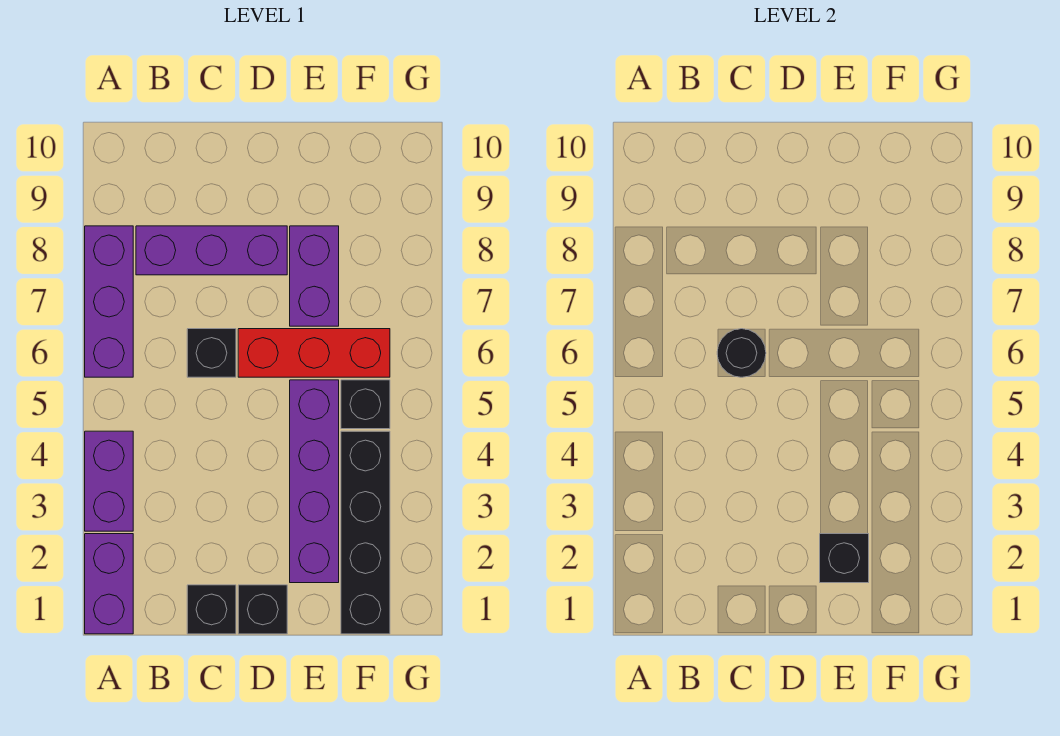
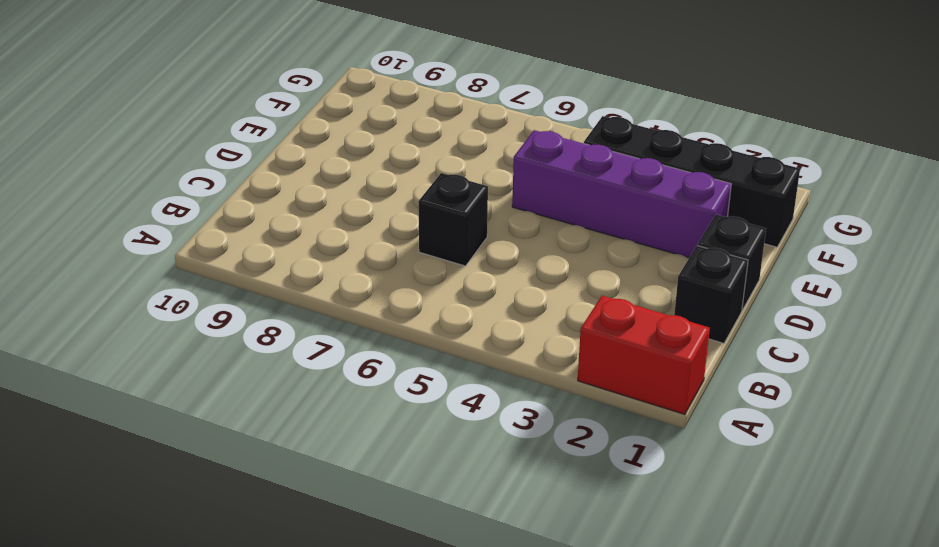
red 1x2 brick [578,296,710,414] -> purple 1x2 brick [85,534,133,634]
none -> purple 1x2 brick [85,431,133,531]
none -> purple 1x3 brick [85,226,133,377]
none -> purple 1x3 brick [136,226,287,275]

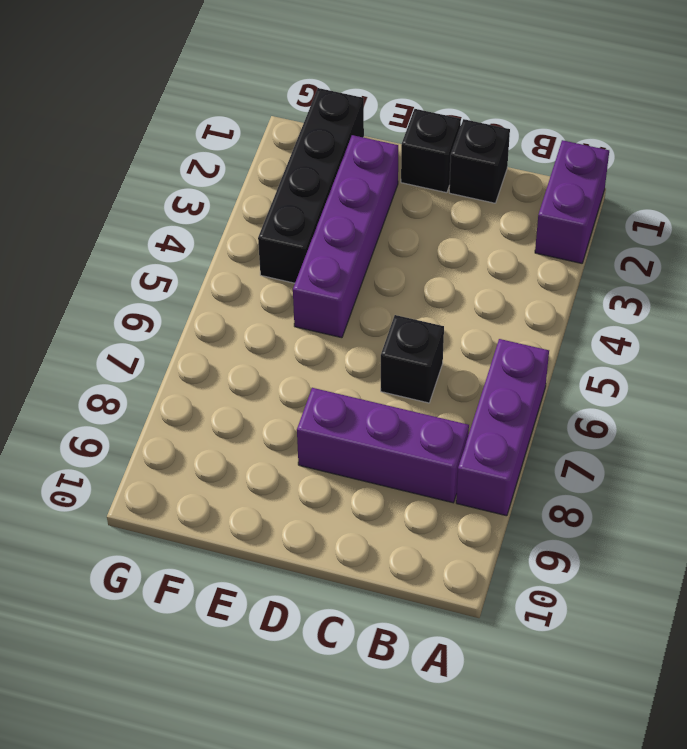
none -> purple 1x2 brick [85,431,133,531]
none -> red 1x3 brick [238,329,390,377]
none -> purple 1x2 brick [290,226,339,326]

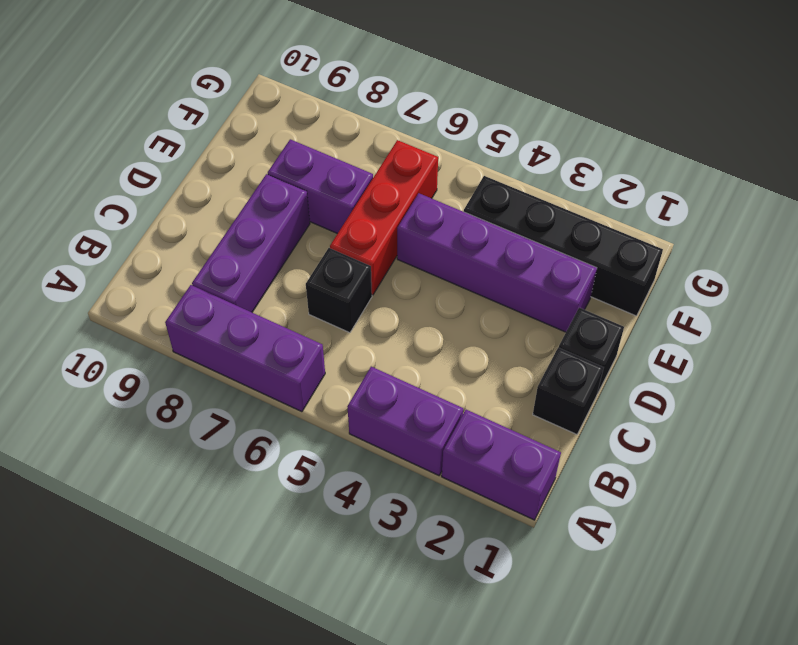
none -> black 1x1 brick [341,380,390,429]
none -> black 1x1 round brick [717,329,766,377]
none -> black 1x1 brick [820,534,869,583]

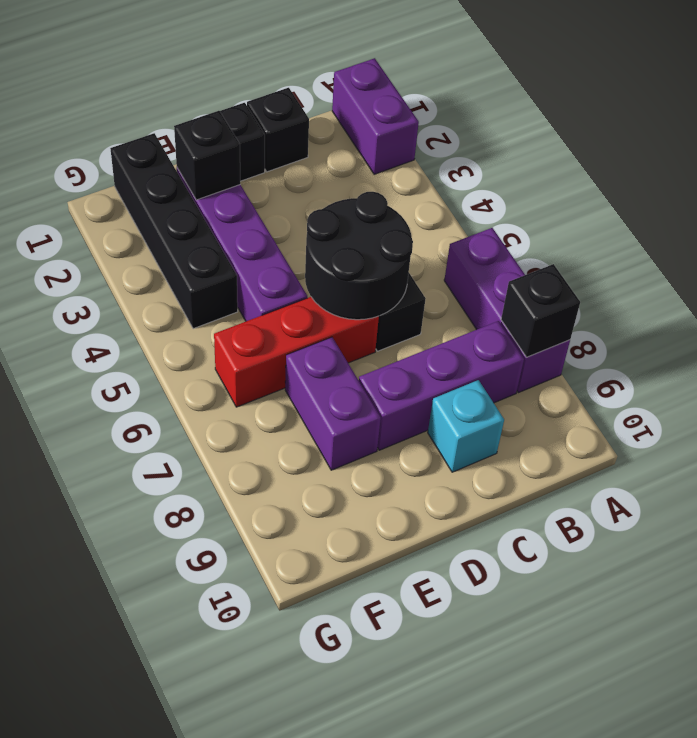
black 1x1 brick [501,264,580,357] -> black 1x1 brick moved to [341,380,390,429]
black 2x2 round brick [305,192,413,320] -> black 1x1 round brick [717,329,766,377]
cyan 1x1 brick [428,380,504,472] -> none
none -> purple 1x2 brick [85,431,133,531]

